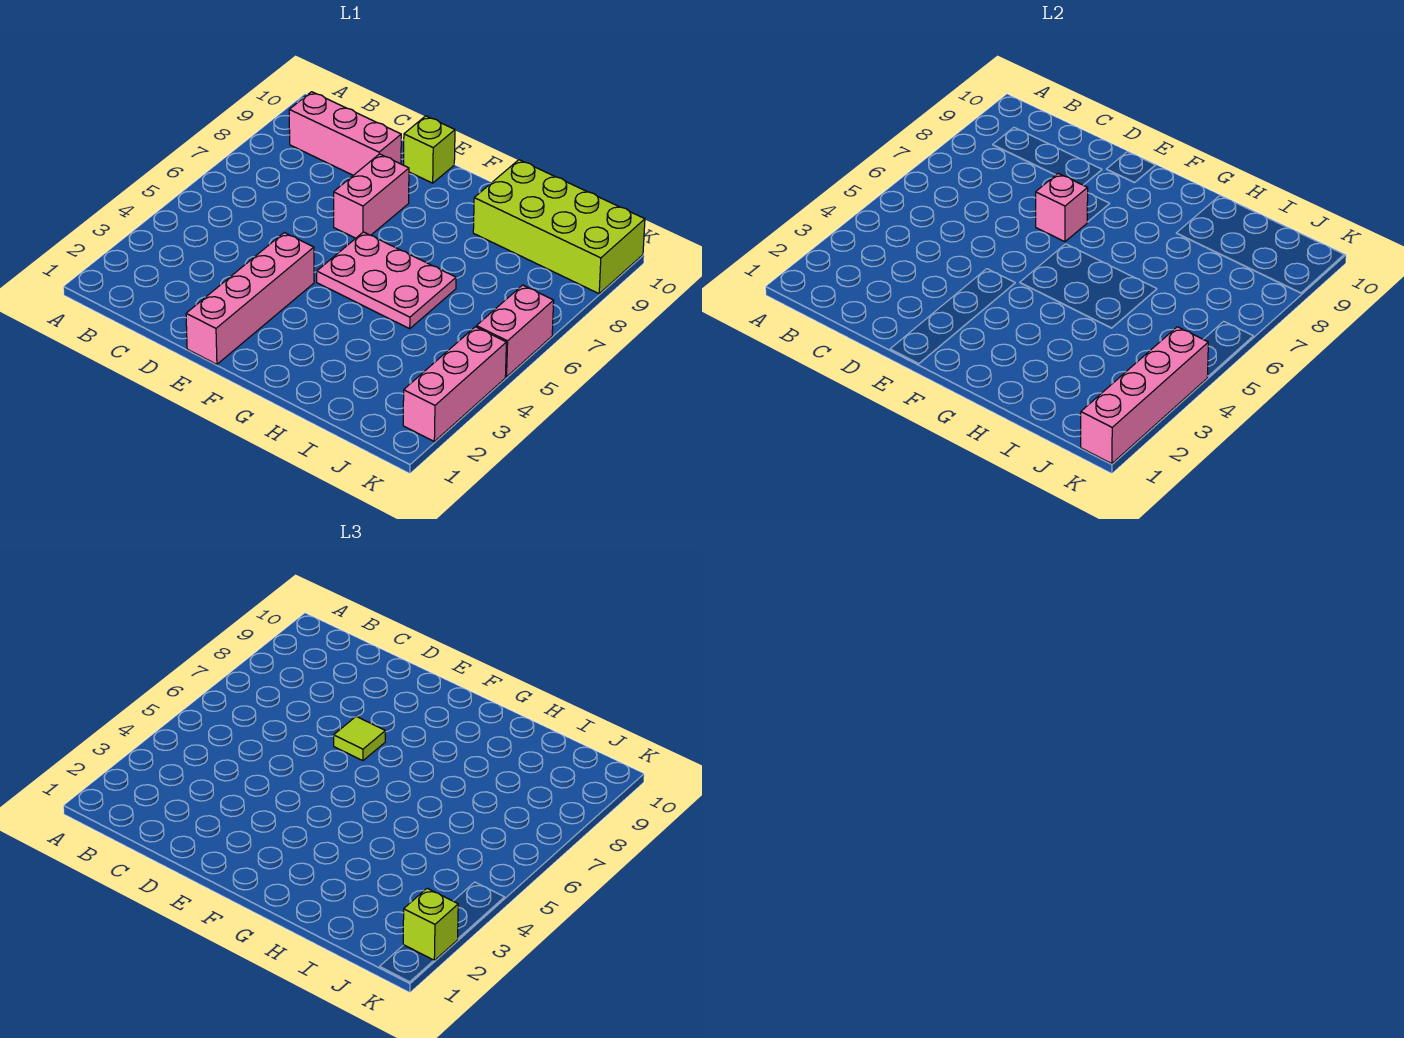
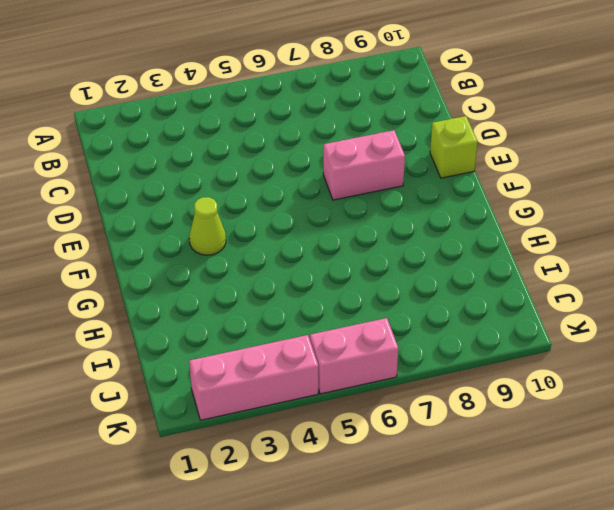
lime 1x1 cone [189,197,226,255] -> none
none -> pink 1x3 brick [289,92,401,175]
none -> pink 1x4 brick [186,233,314,364]
none -> pink 2x3 plate [317,232,456,329]

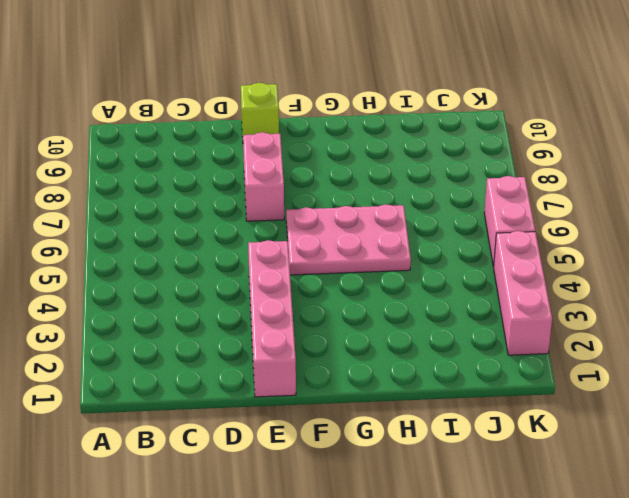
none -> pink 1x3 brick [289,92,401,175]
none -> lime 2x4 brick [473,160,645,294]
none -> pink 1x1 brick [1036,173,1088,242]

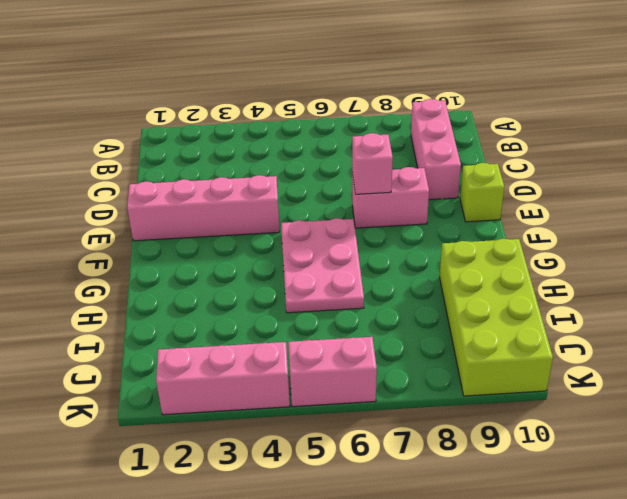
none -> pink 1x4 brick [1081,327,1208,464]
none -> lime 1x1 tile [334,717,385,761]
none -> lime 1x1 brick [403,888,458,960]

